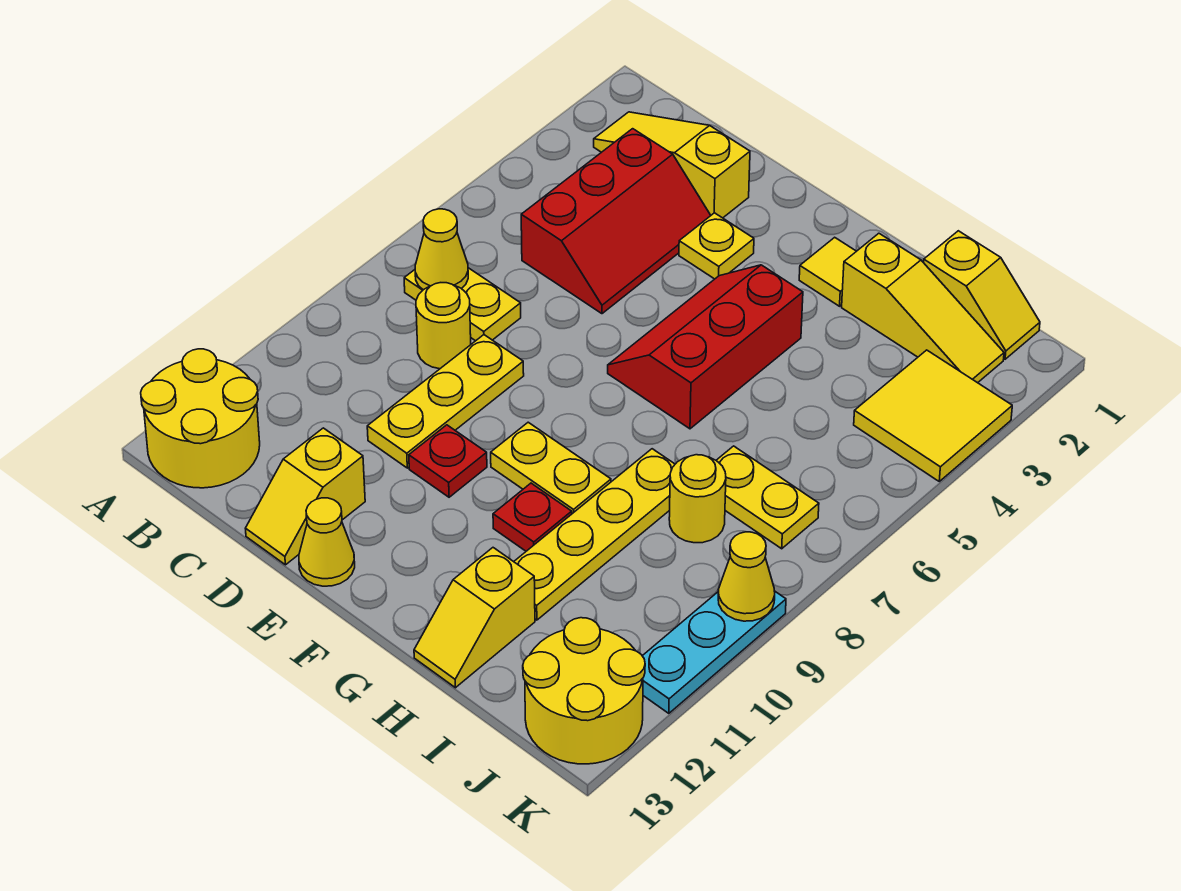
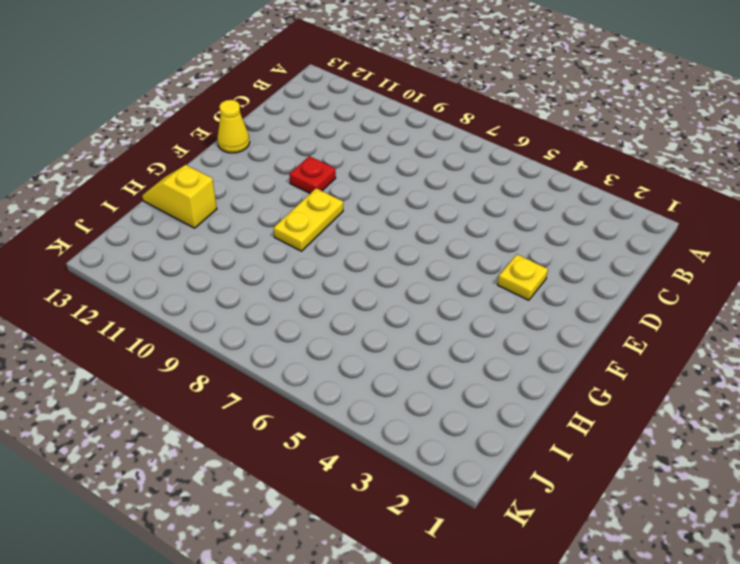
none -> yellow 2x2 round brick [141,349,260,488]
none -> yellow 1x3 slope [594,112,750,218]
none -> yellow 1x2 plate [404,268,521,341]

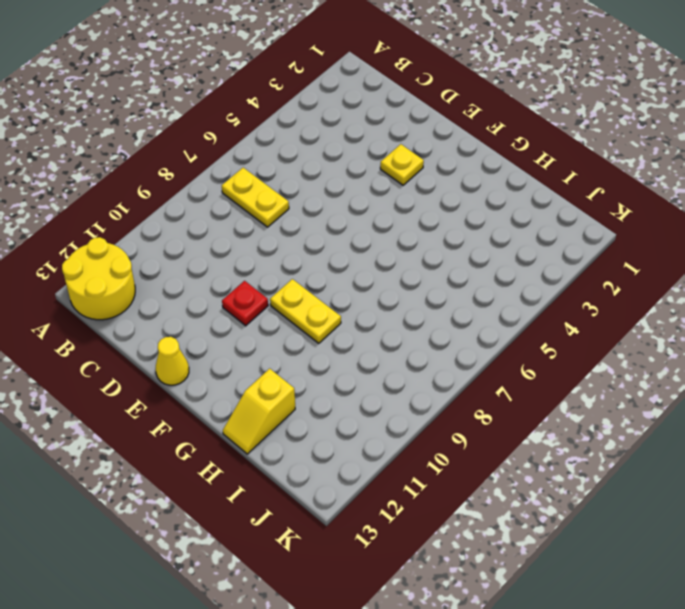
none -> yellow 1x3 slope [594,112,750,218]
none -> red 2x3 slope [521,129,711,314]
none -> yellow 1x1 round brick [416,283,471,369]

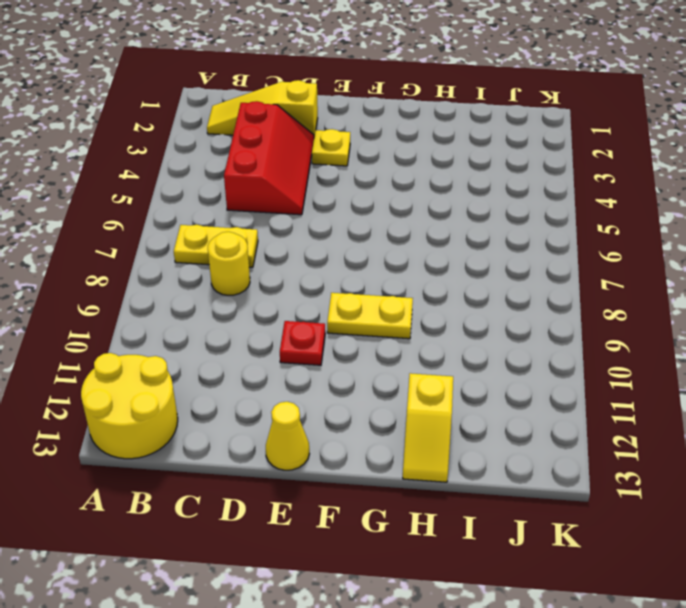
none -> yellow 1x3 plate [367,335,524,468]
none -> yellow 1x2 slope [245,428,365,565]
none -> red 2x3 slope [608,265,803,429]

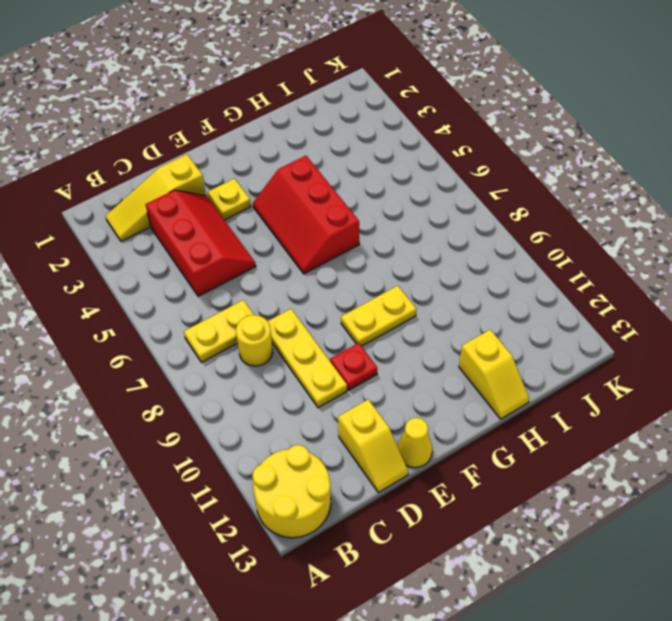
none -> yellow 1x1 tile [799,237,856,306]
none -> red 1x1 plate [493,483,572,551]
none -> yellow 1x3 slope [842,233,1004,383]

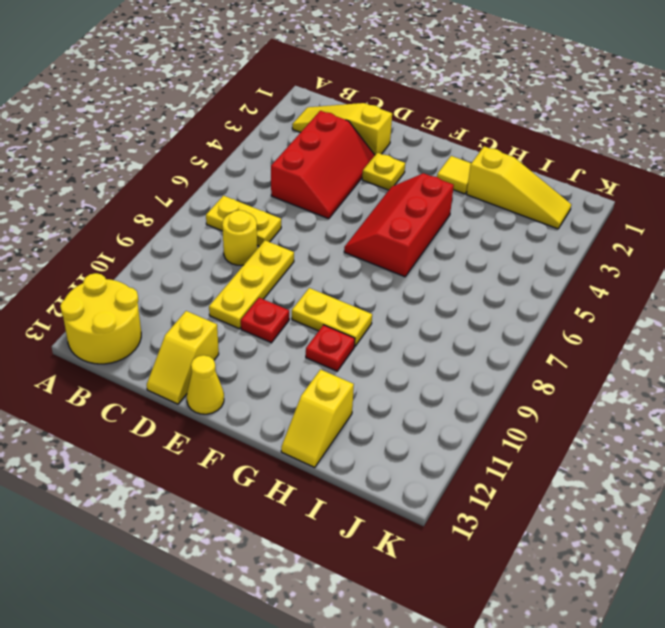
none -> yellow 1x4 plate [514,449,675,620]
none -> yellow 1x2 slope [924,231,1040,359]
none -> yellow 1x2 plate [716,446,819,549]

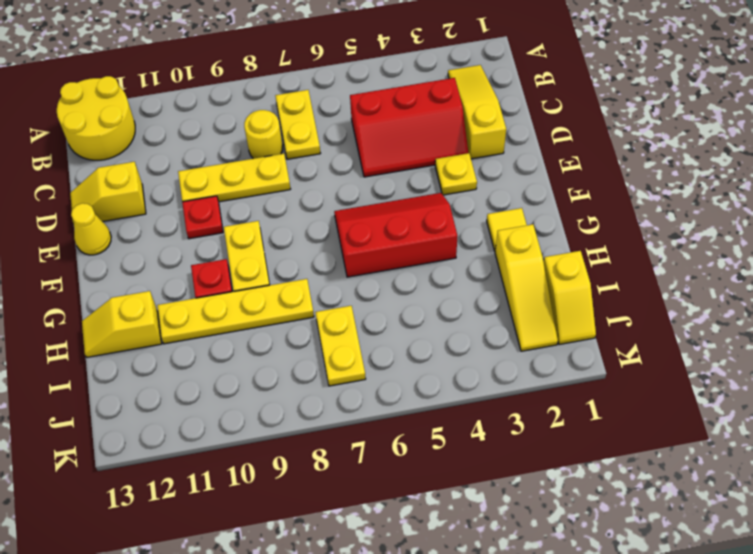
none -> yellow 1x1 round brick [669,455,726,543]
none -> yellow 2x2 tile [854,350,1012,481]
none -> yellow 2x2 round brick [523,618,645,764]

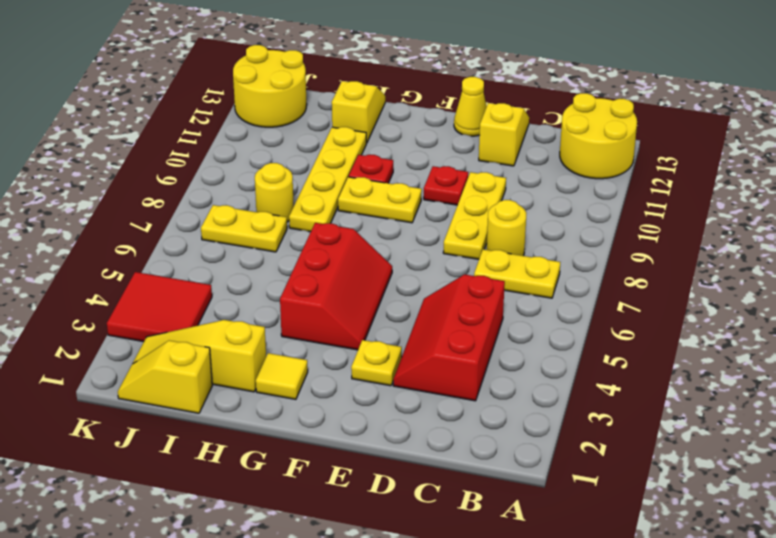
red 2x2 tile [107,272,212,342] -> yellow 2x2 tile [854,350,1012,481]
none -> yellow 1x3 slope [594,112,750,218]
none -> cyan 1x3 plate [643,591,786,713]
none -> yellow 1x1 cone [415,209,468,290]

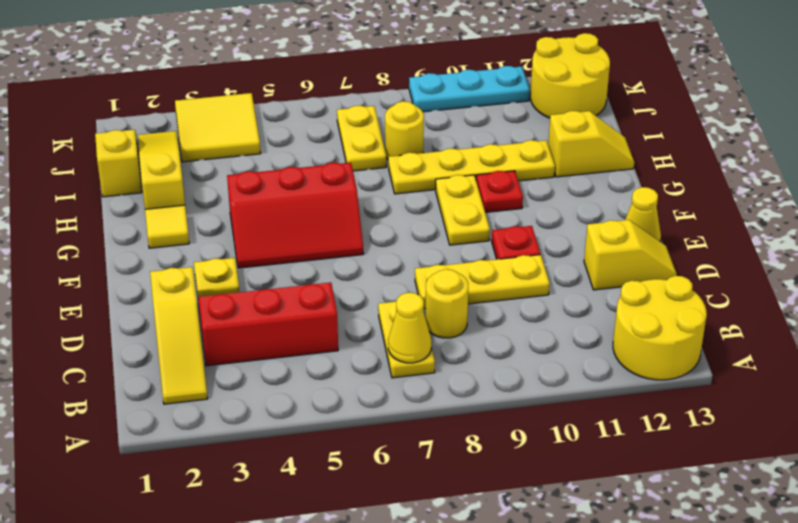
none -> yellow 1x1 cone [718,532,775,621]

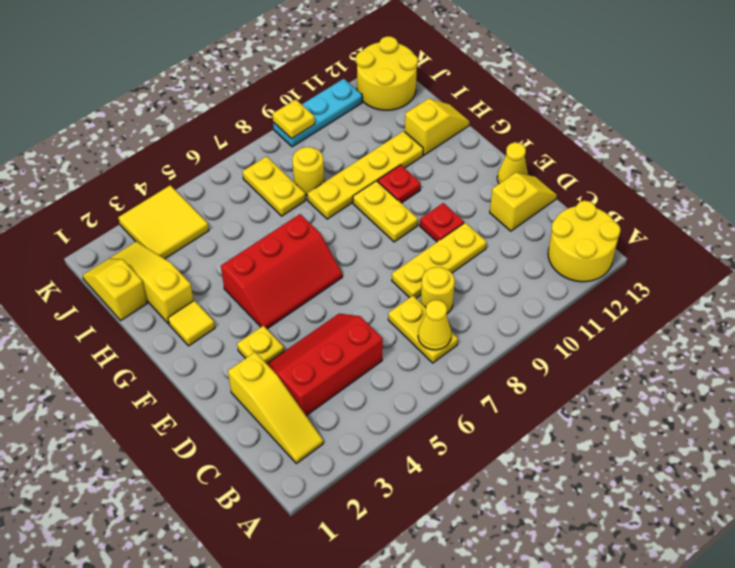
yellow 1x1 plate [273,99,315,139] -> yellow 1x1 cone [718,532,775,621]

